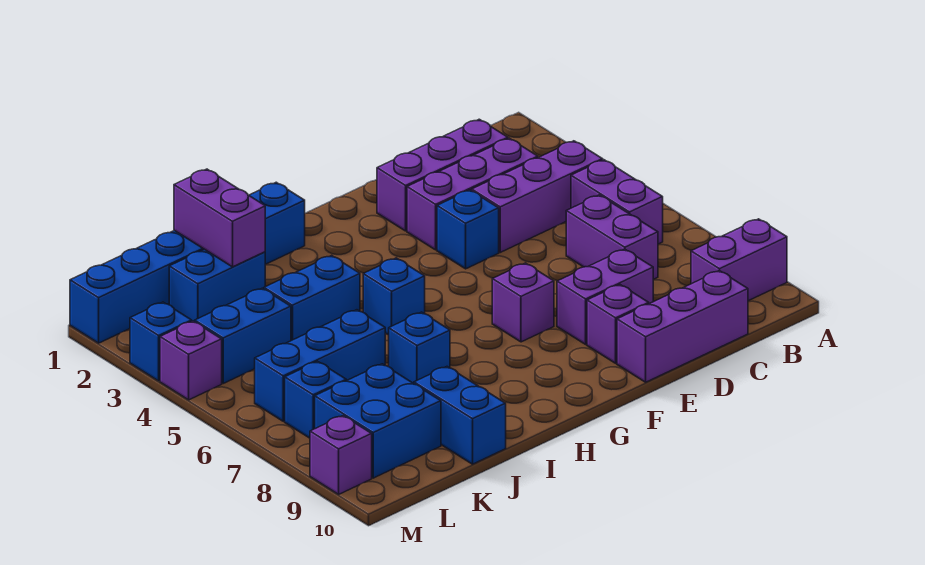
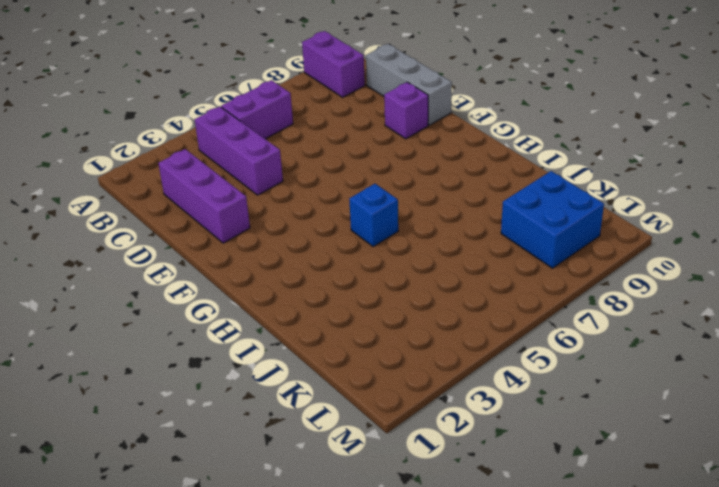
grey 1x3 brick [366,44,452,125] -> purple 1x3 brick [617,271,748,382]
none -> purple 1x3 brick [407,138,538,250]
none -> purple 1x2 brick [566,195,658,279]
none -> purple 1x2 brick [557,249,653,344]

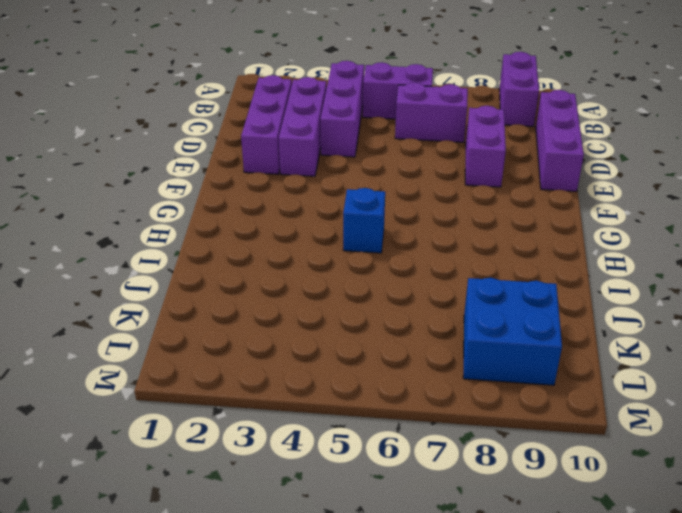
none -> blue 1x1 brick [437,190,499,269]
none -> purple 1x1 brick [587,285,649,363]
none -> purple 1x1 brick [492,263,554,342]

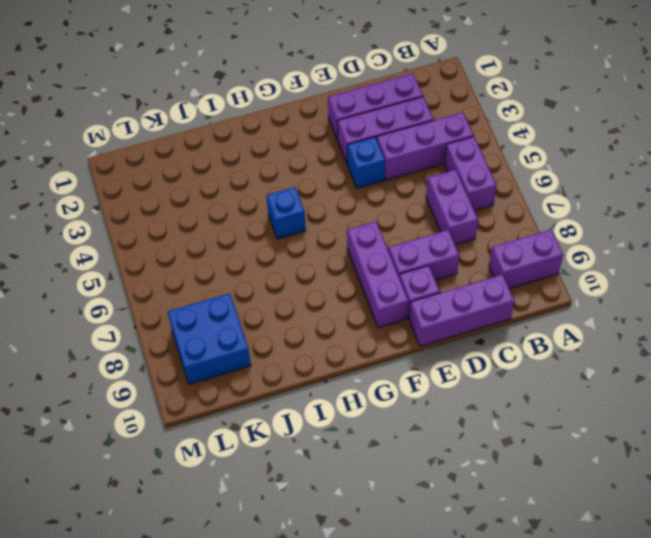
purple 1x3 brick [347,221,408,328] -> purple 1x1 brick [492,263,554,342]
none -> blue 1x6 brick [70,182,305,343]
none -> blue 1x2 brick [264,256,360,341]
none -> blue 1x1 brick [389,312,450,383]

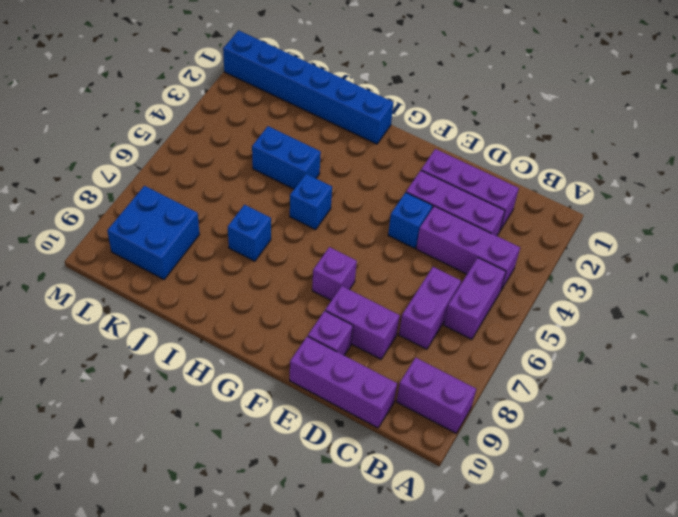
none -> blue 1x2 brick [169,249,265,322]
none -> blue 1x3 brick [255,310,385,421]
none -> blue 1x2 brick [414,367,506,464]

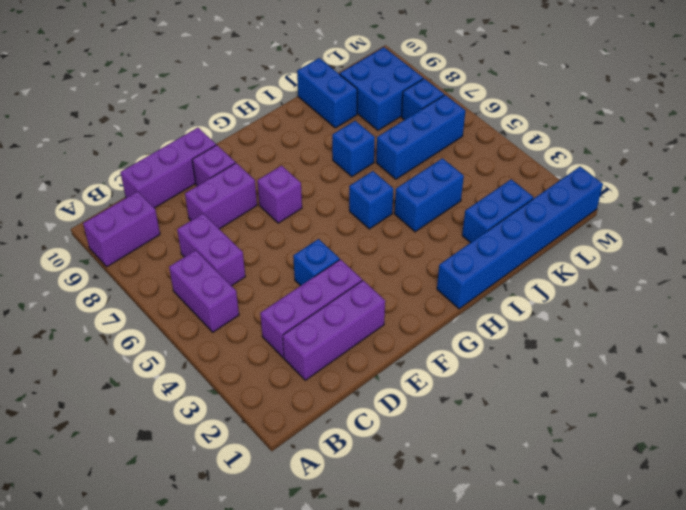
none -> purple 1x3 brick [472,141,603,252]
none -> blue 1x2 brick [195,288,291,383]
none -> blue 1x1 brick [130,302,192,381]

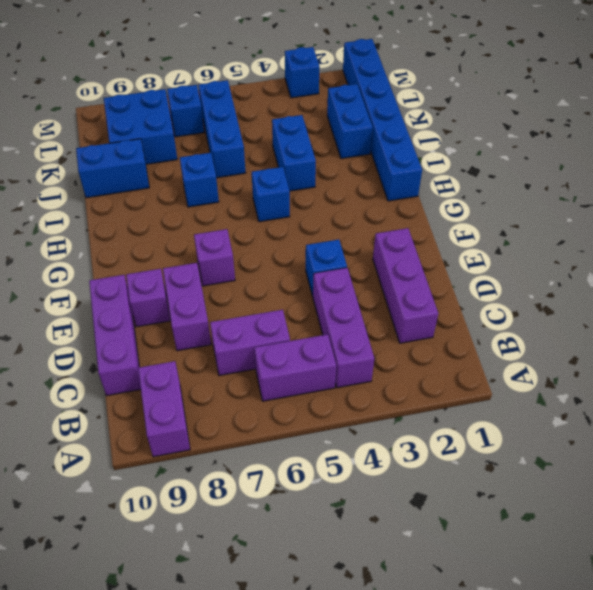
none -> purple 1x3 brick [407,138,538,250]
none -> blue 1x2 brick [195,288,291,383]
none -> purple 1x1 brick [160,321,222,400]

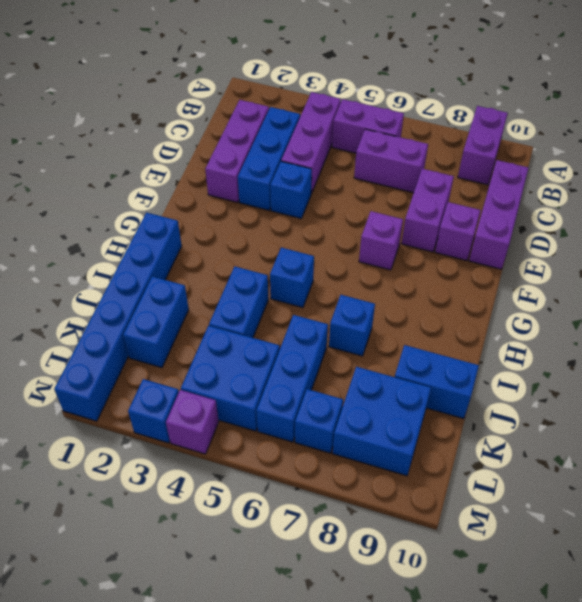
blue 1x3 brick [238,107,300,210] -> purple 1x3 brick [407,138,538,250]
blue 2x2 brick [181,326,280,431] -> blue 1x2 brick [195,288,291,383]
none -> purple 1x1 brick [310,416,372,494]
none -> purple 1x2 brick [174,169,265,267]

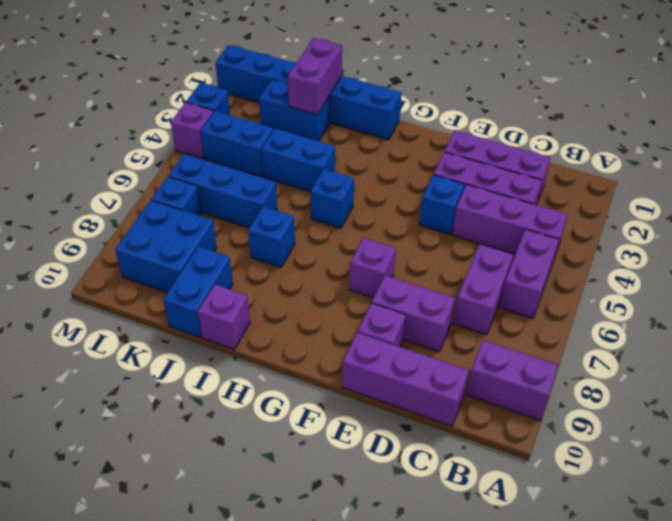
purple 1x1 brick [198,285,250,349] -> purple 1x1 brick moved to [310,416,372,494]

